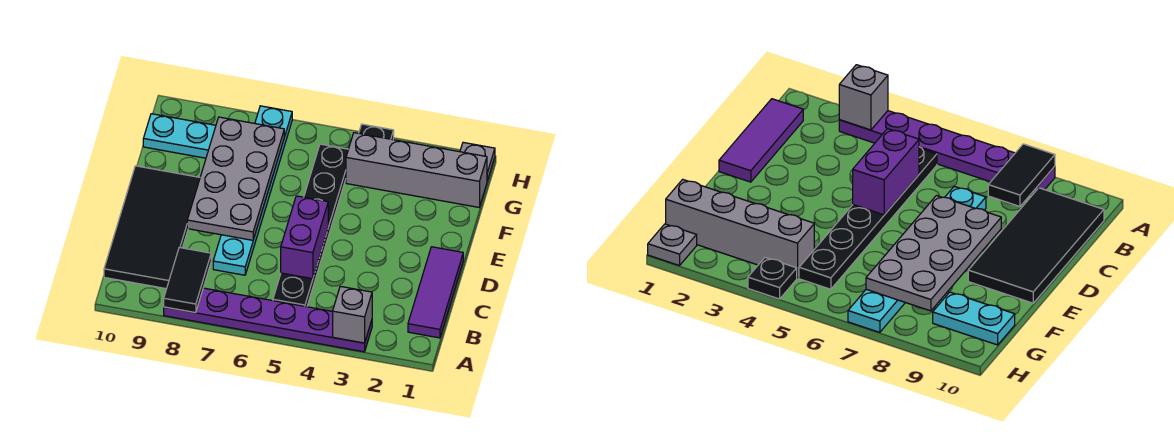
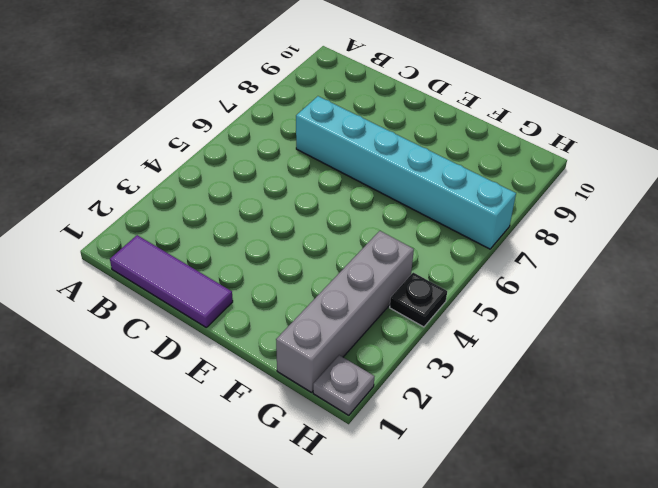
cyan 1x6 brick [296,96,516,249] -> cyan 1x6 plate [213,106,292,275]
none -> purple 1x6 plate [164,288,372,352]
none -> black 1x6 plate [273,144,348,307]
none -> black 2x4 tile [104,166,200,289]

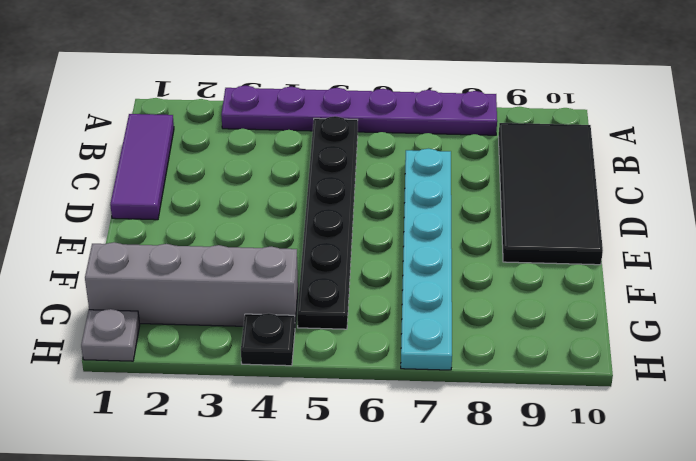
none -> cyan 1x2 plate [143,114,216,158]
none -> grey 1x1 brick [333,286,372,343]
none -> black 1x2 tile [164,247,211,313]

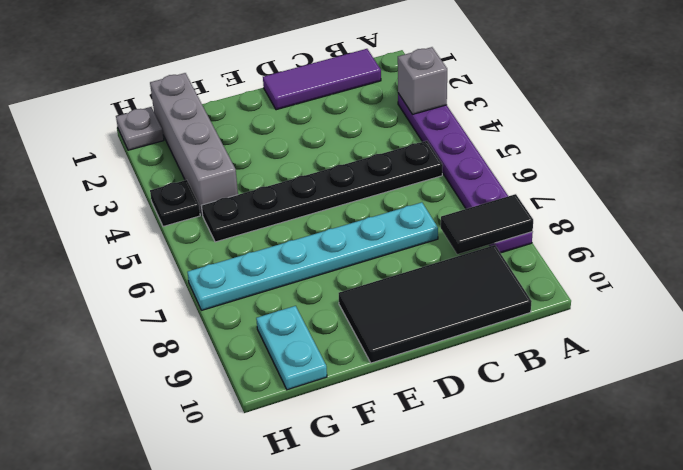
none -> purple 1x2 brick [281,196,328,279]
none -> grey 2x4 plate [187,117,284,240]

